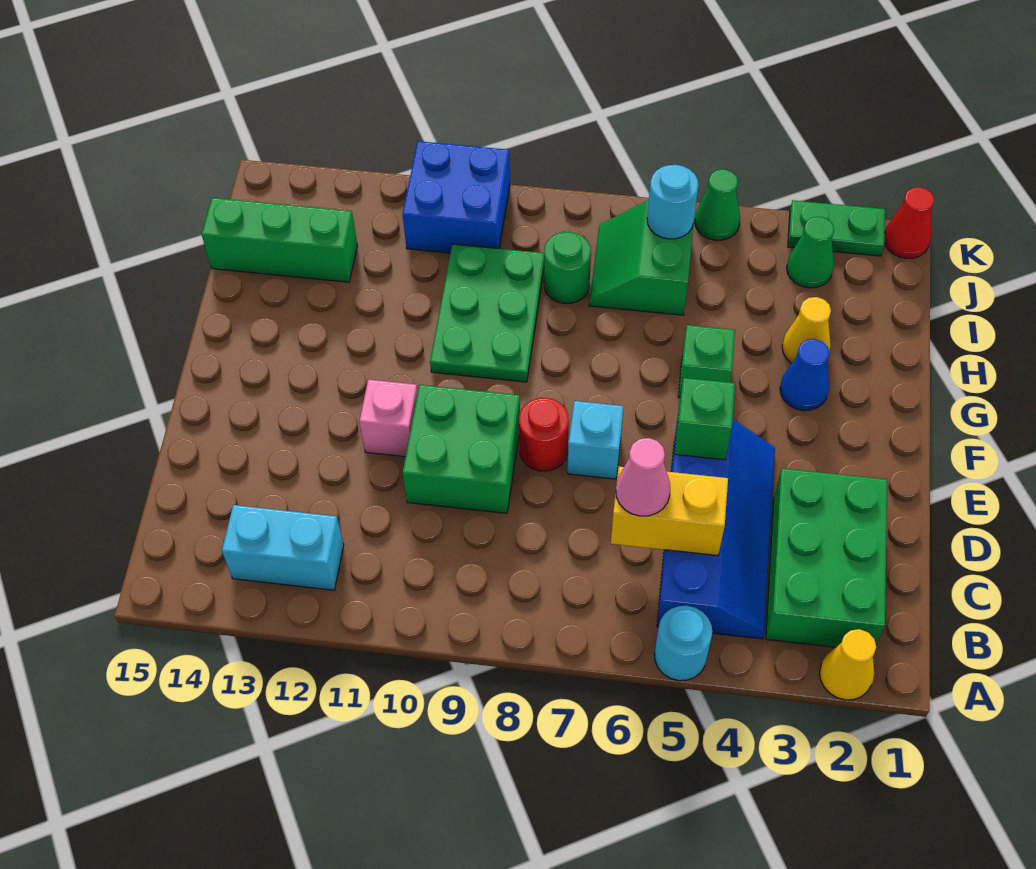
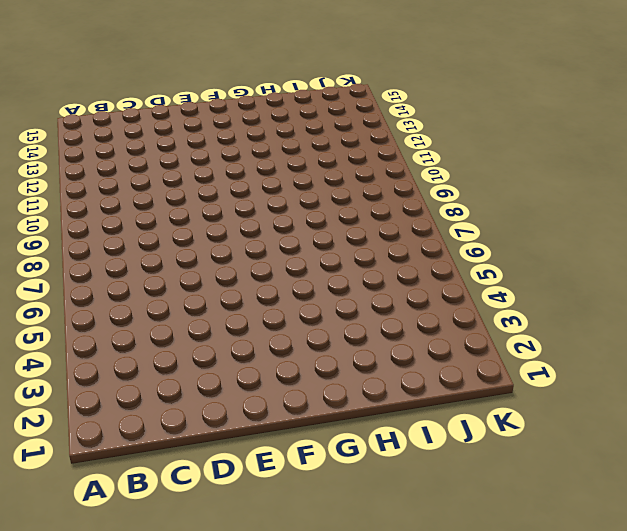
none -> yellow 1x1 cone [820,629,876,700]
none -> cyan 1x1 round brick [654,606,712,681]
none -> green 2x3 brick [766,468,887,647]

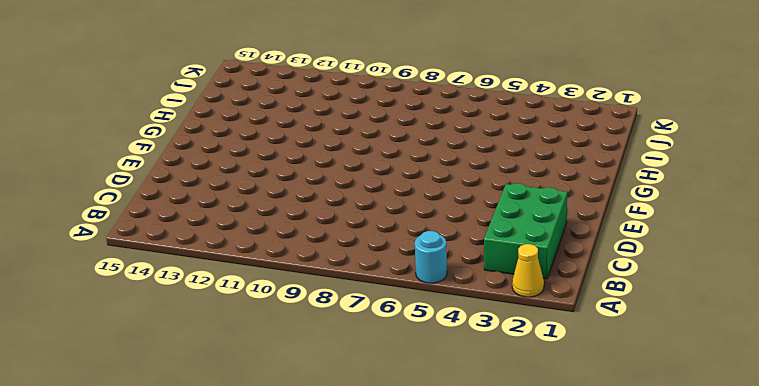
none -> blue 2x4 slope [657,419,775,639]
none -> cyan 1x2 brick [222,505,344,590]
none -> green 2x2 brick [403,385,520,513]

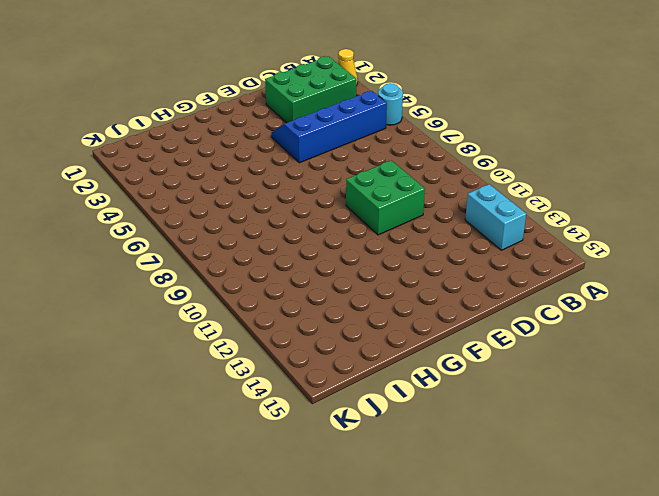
none -> cyan 1x1 brick [568,401,624,479]
none -> red 1x1 round brick [519,398,569,471]
none -> pink 1x1 brick [359,379,418,457]

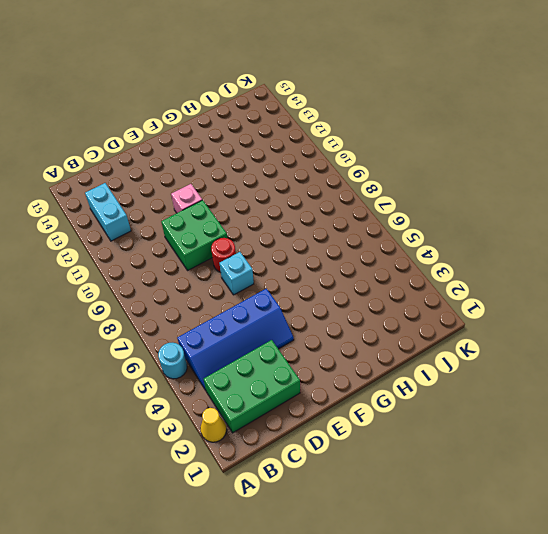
none -> blue 1x1 cone [780,339,829,410]
none -> green 1x1 brick [678,325,735,398]
none -> green 2x3 plate [430,244,544,382]

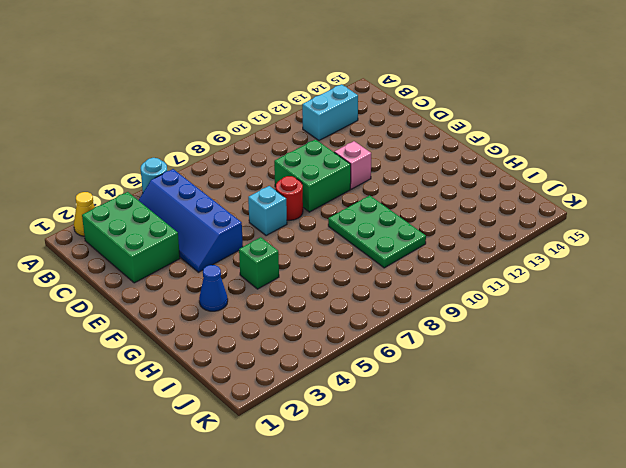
none -> yellow 1x1 cone [782,297,831,363]
none -> green 2x2 slope [589,200,694,315]
none -> green 1x1 round brick [544,232,591,303]

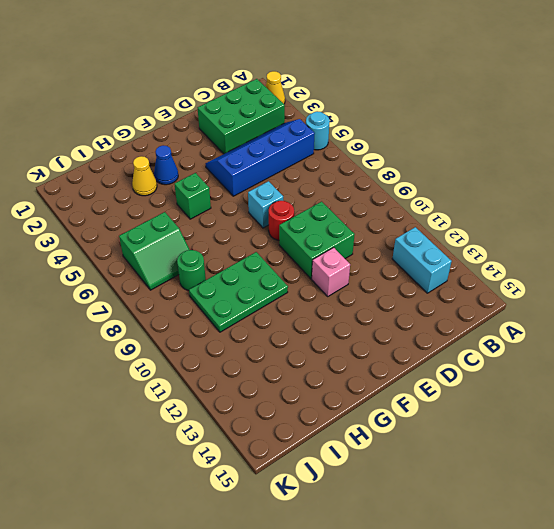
none -> green 1x3 brick [202,198,357,282]
none -> green 1x1 cone [787,217,834,288]
none -> blue 2x2 brick [402,141,510,253]

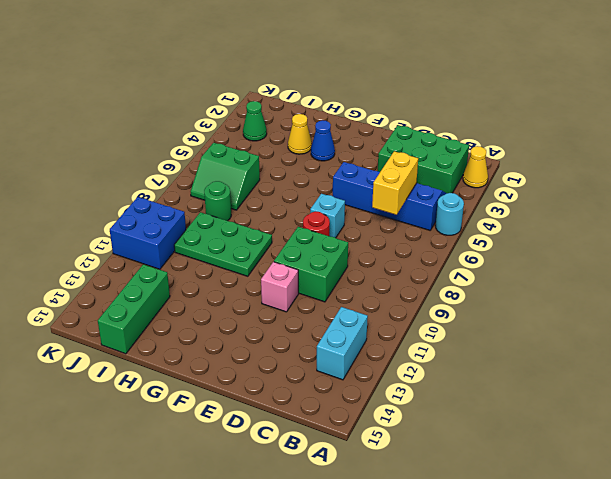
none -> green 1x1 brick [678,325,735,398]
none -> red 1x1 cone [884,187,934,258]
none -> green 1x2 plate [788,200,885,256]

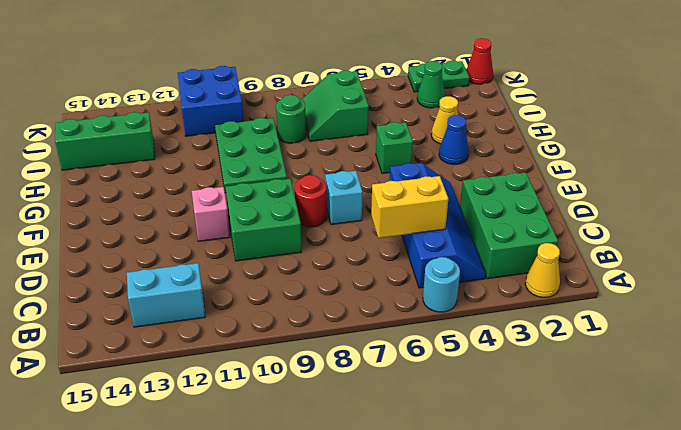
none -> green 1x1 cone [695,169,740,240]
none -> green 1x1 brick [675,378,735,460]
none -> cyan 1x1 round brick [647,165,698,239]

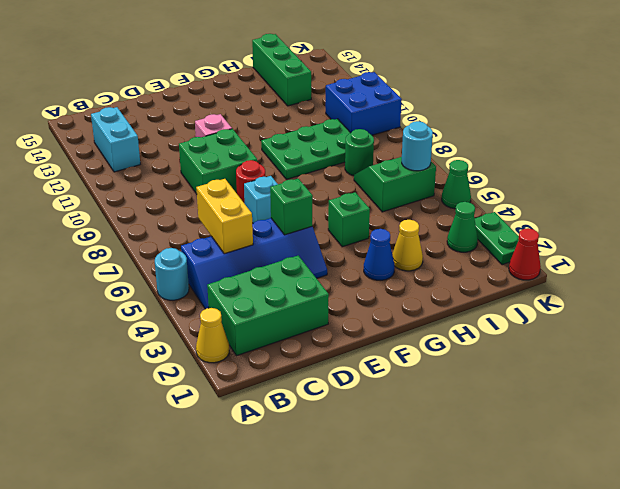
none -> pink 1x1 cone [616,438,670,516]

